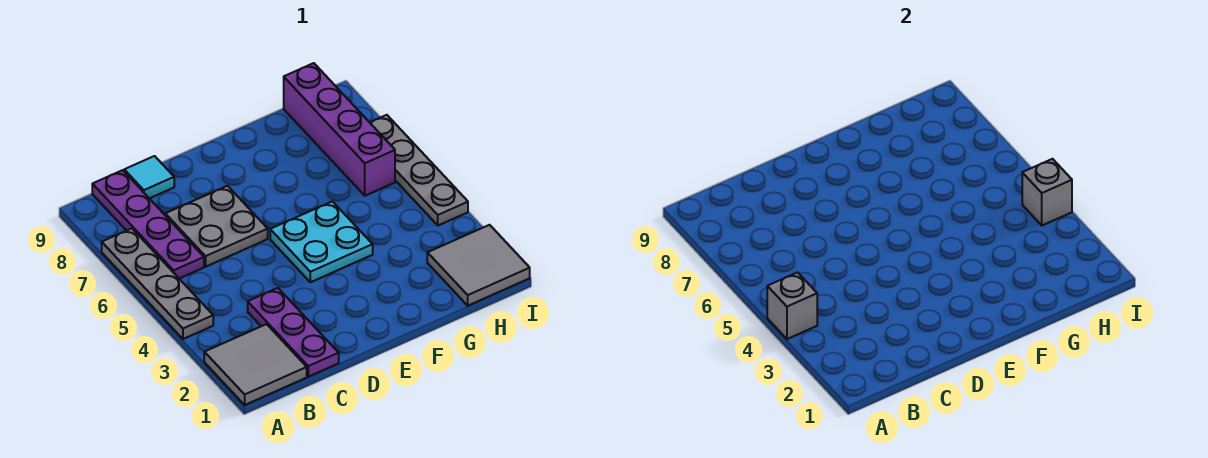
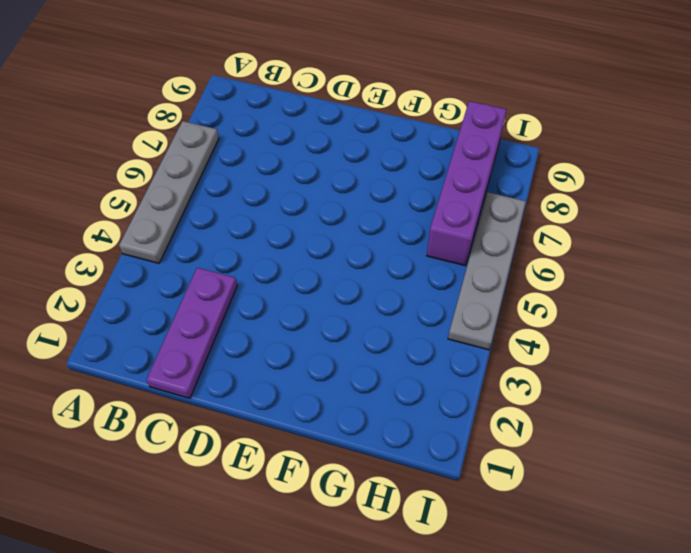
none -> grey 2x2 tile [204,324,307,405]
none -> purple 1x4 plate [92,170,204,279]
none -> grey 2x2 plate [165,186,268,267]

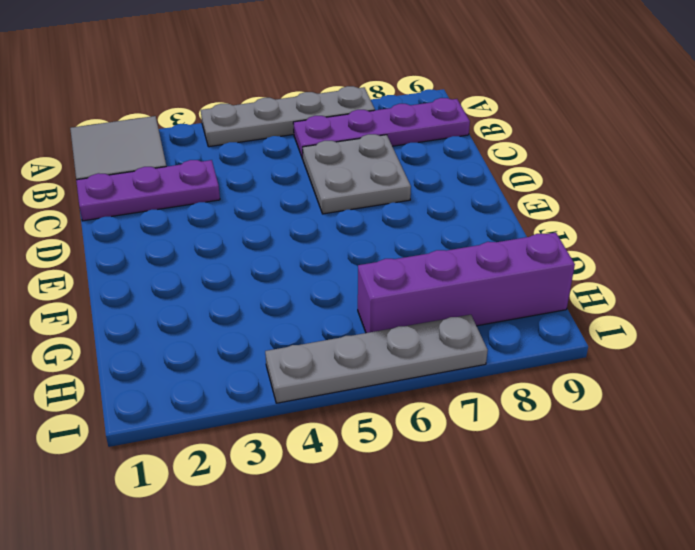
none -> cyan 1x1 tile [124,156,174,198]
none -> cyan 2x2 plate [270,201,373,282]
none -> grey 2x2 tile [427,225,530,306]

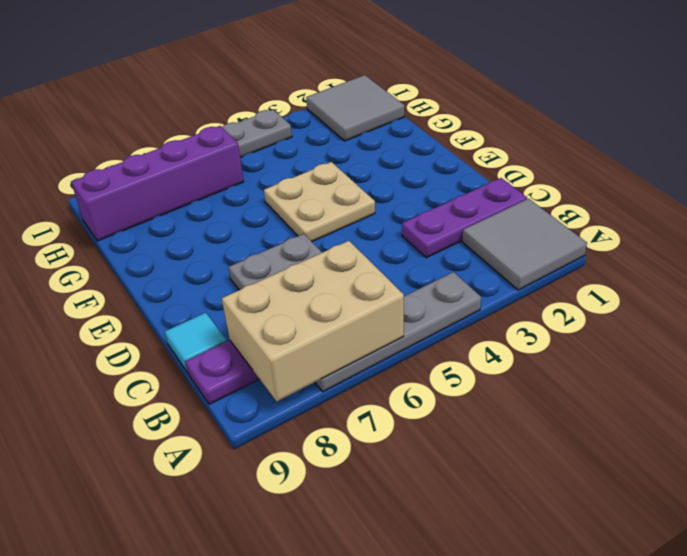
tan 2x3 brick [222,241,404,401] -> none
tan 2x2 plate [264,162,375,242] -> cyan 2x2 plate [270,201,373,282]
none -> grey 1x1 brick [767,272,817,339]
none -> grey 1x1 brick [1022,159,1072,225]

